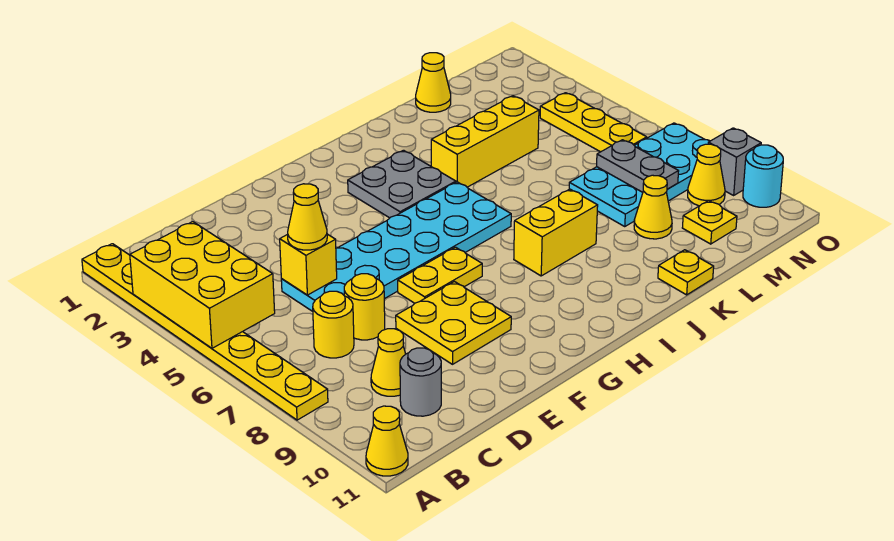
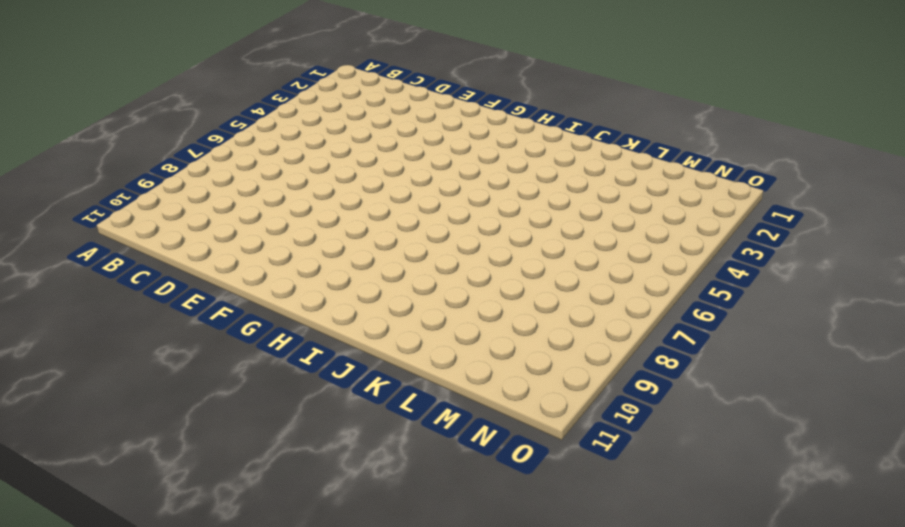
none -> yellow 1x8 plate [82,244,328,420]
none -> yellow 1x1 cone [366,406,408,476]
none -> yellow 1x1 round brick [313,291,354,358]

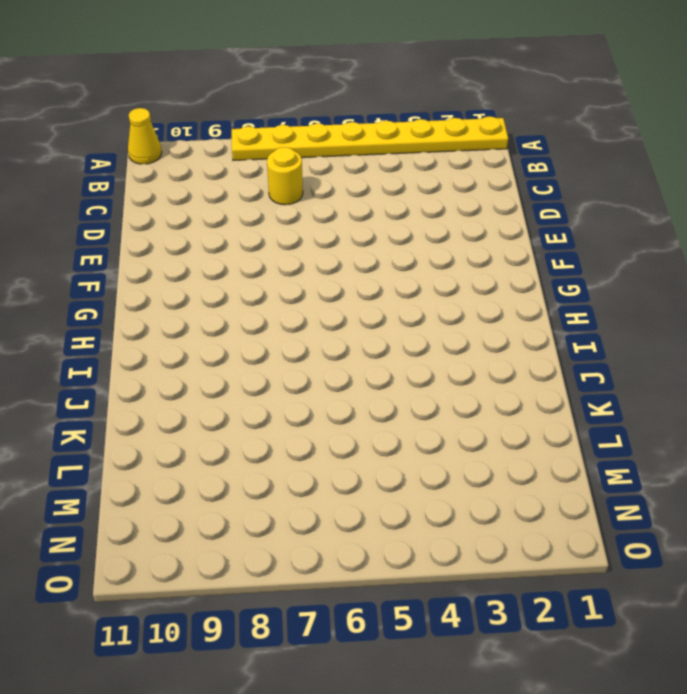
none -> yellow 1x1 cone [371,329,405,396]
none -> grey 1x1 round brick [400,348,441,416]
none -> cyan 2x6 plate [281,182,511,311]

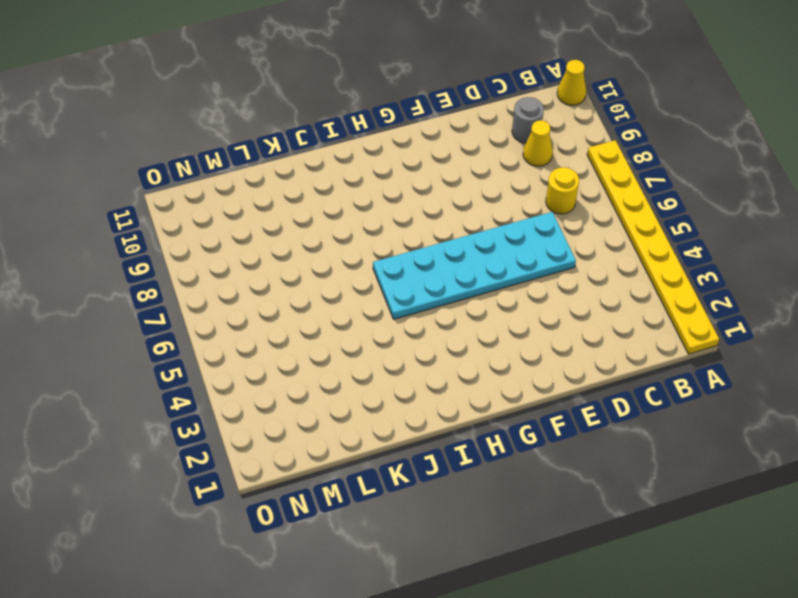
none -> yellow 1x1 round brick [344,274,385,340]
none -> yellow 2x2 plate [396,282,511,364]
none -> yellow 1x2 plate [398,247,482,303]

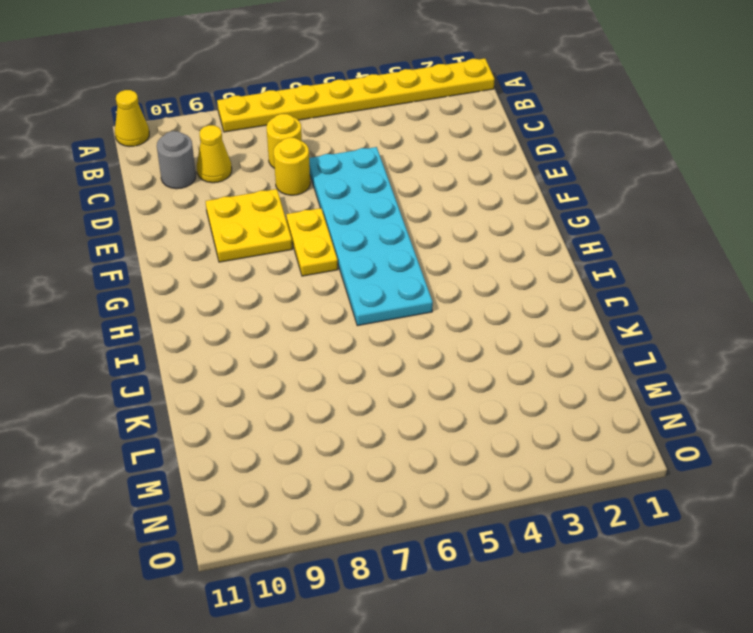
none -> grey 2x2 plate [348,150,456,218]
none -> yellow 1x2 brick [514,189,598,276]
none -> yellow 1x3 brick [431,96,539,187]

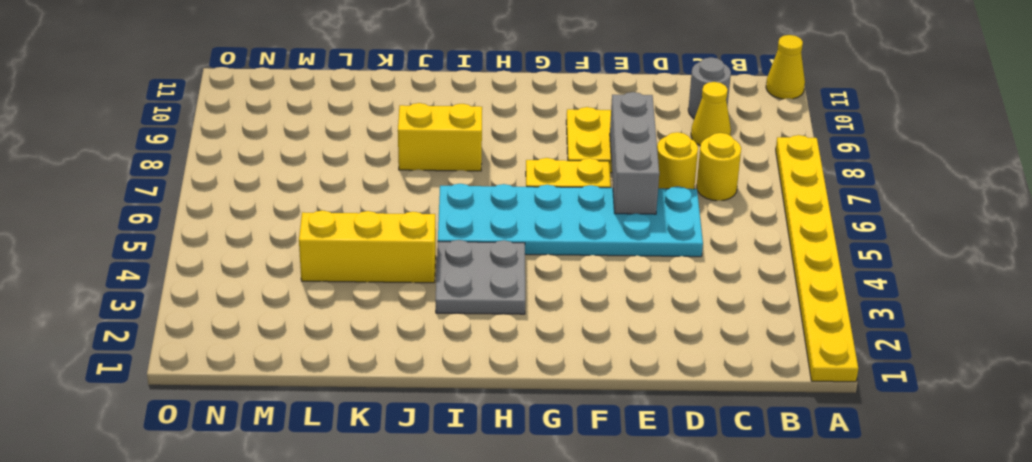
grey 1x3 brick [610,92,659,214] -> none
none -> yellow 1x1 plate [658,250,714,295]
none -> yellow 1x1 cone [416,53,451,112]
none -> cyan 2x4 plate [569,123,710,226]

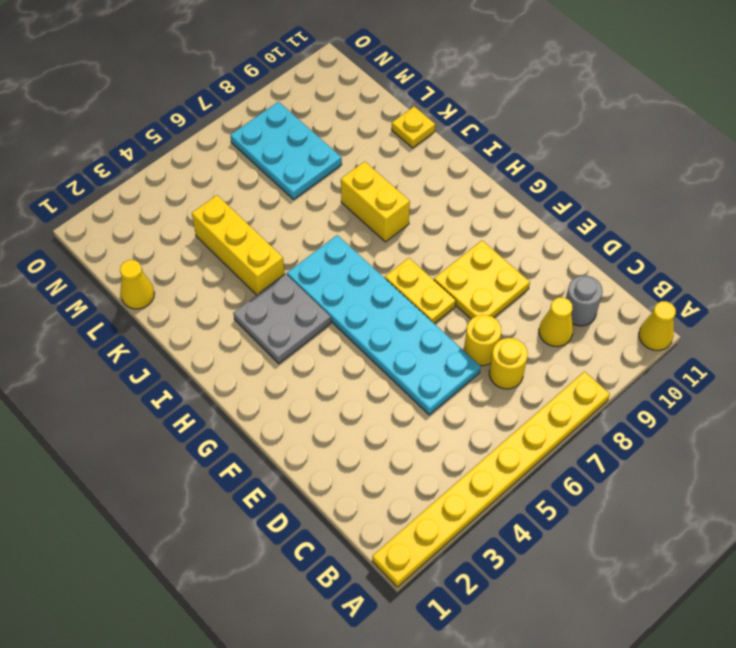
cyan 2x3 plate [230,102,342,199] -> cyan 2x4 plate [569,123,710,226]
none -> yellow 1x1 cone [634,175,672,239]
none -> yellow 1x1 plate [682,201,737,244]
none -> yellow 1x3 plate [540,93,647,152]

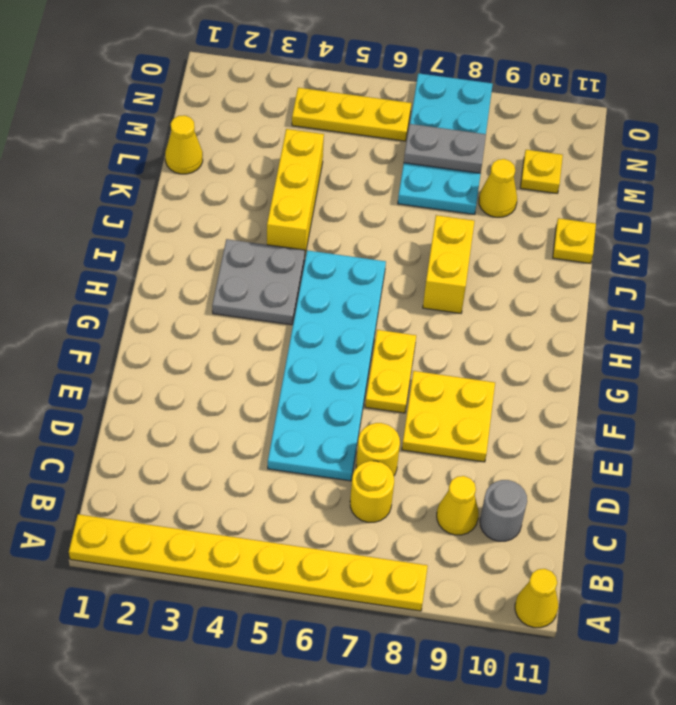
none -> yellow 1x1 cone [688,144,725,206]
none -> grey 1x1 brick [708,128,761,195]
none -> cyan 1x1 round brick [743,145,783,207]

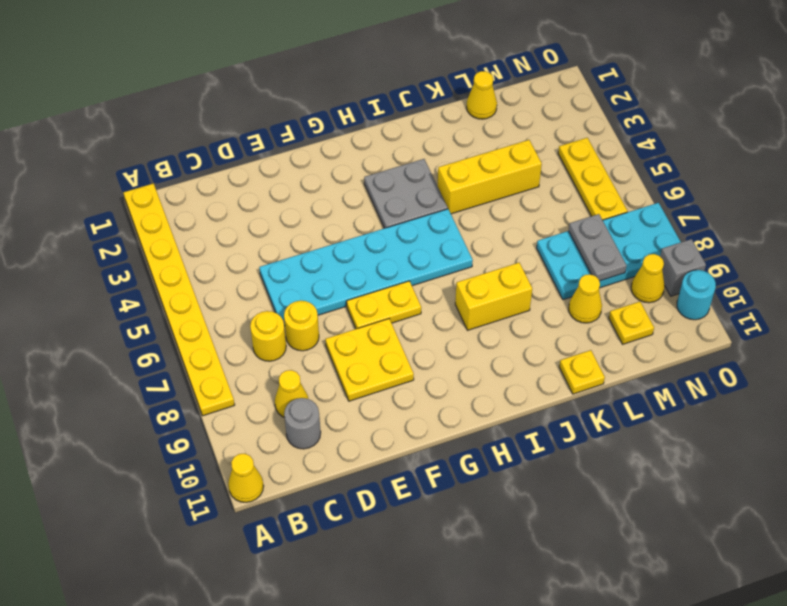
none -> yellow 2x3 brick [130,222,275,348]
none -> yellow 1x1 brick [280,234,337,295]
none -> yellow 1x1 cone [288,184,327,250]

